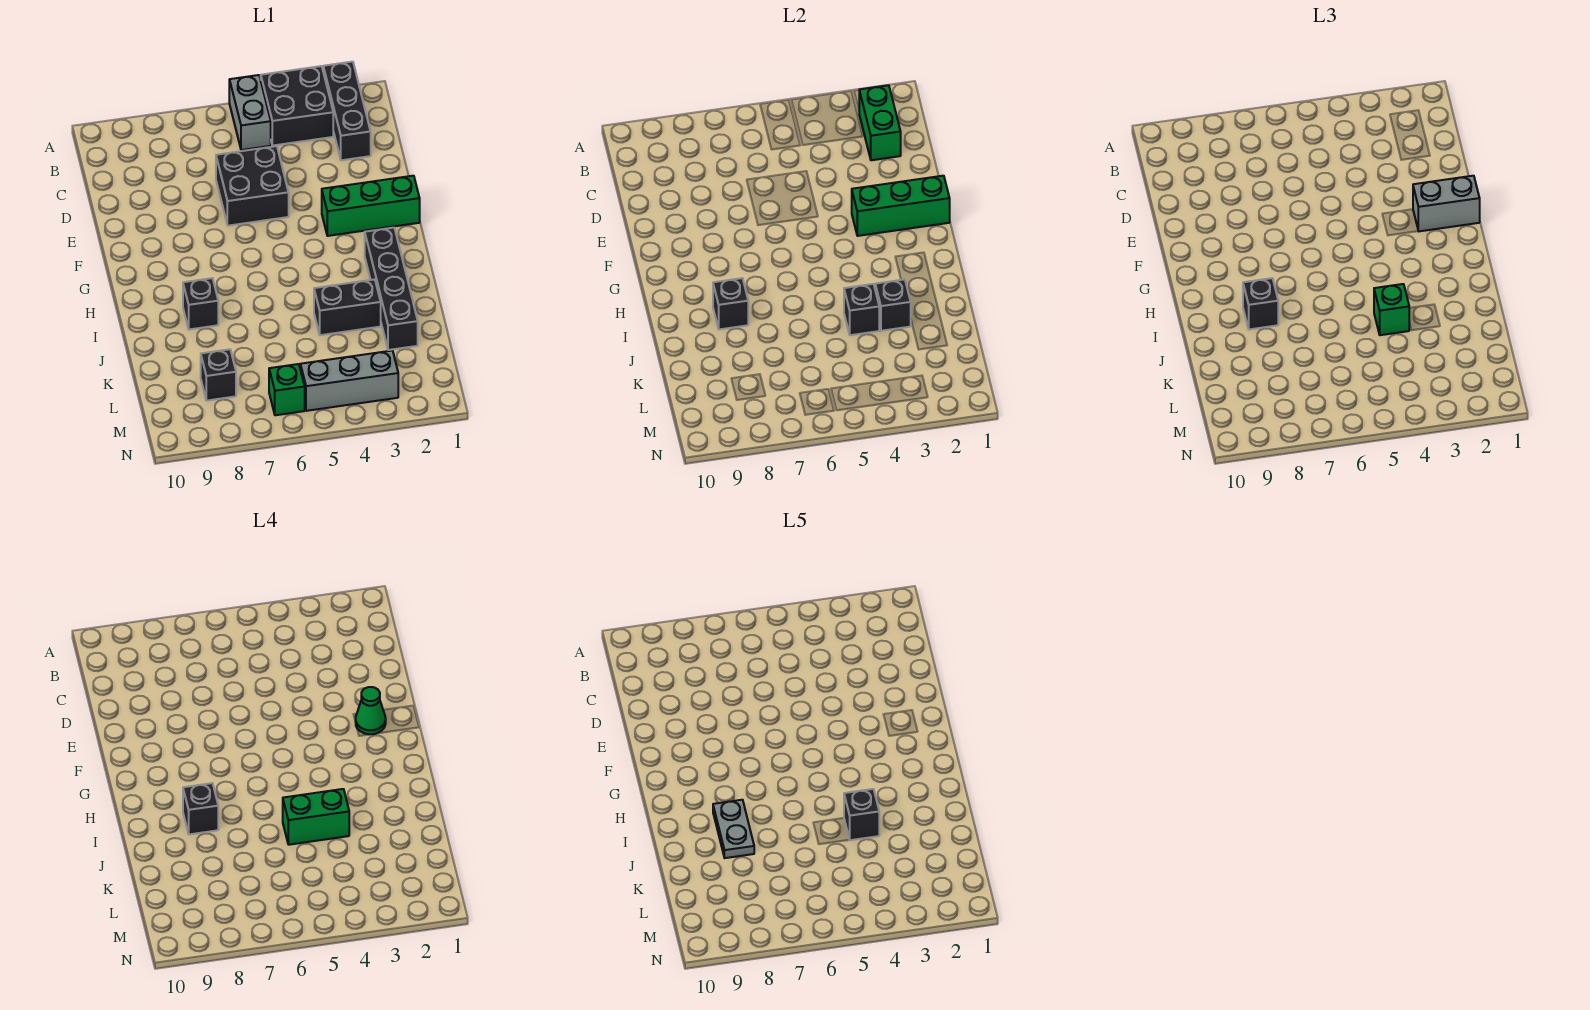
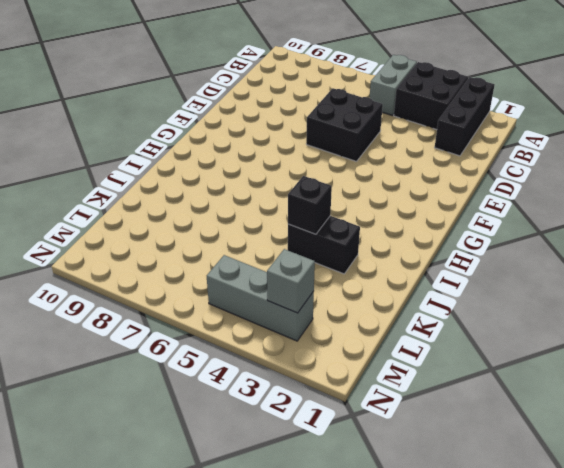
grey 1x1 brick [267,249,315,313] -> none
none -> green 1x3 brick [322,176,420,236]
none -> black 1x4 brick [365,228,418,350]
none -> black 1x1 brick [183,278,218,329]

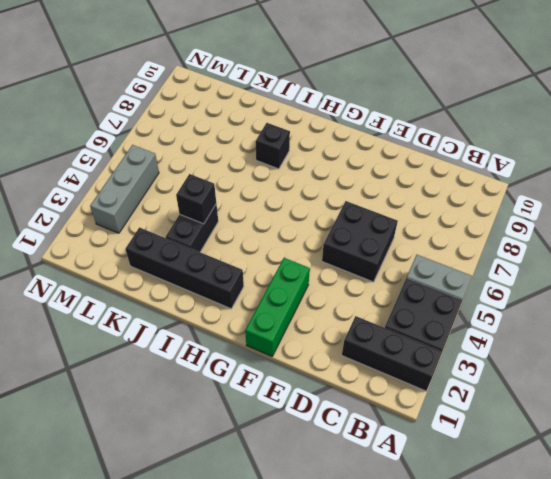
none -> black 1x1 brick [201,349,236,401]
none -> green 1x1 brick [269,364,305,415]
none -> green 1x2 brick [859,85,901,160]

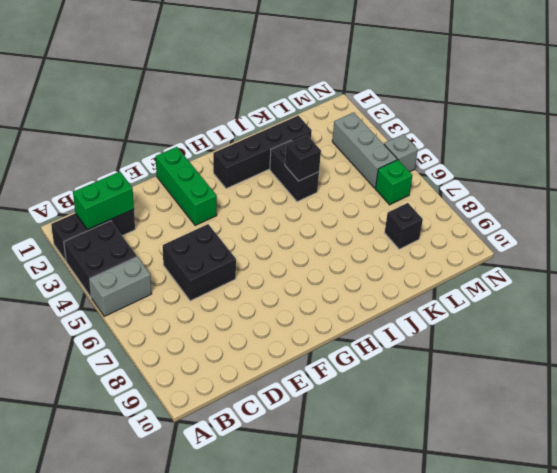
grey 1x1 brick [384,134,418,172] -> none
none -> black 1x1 brick [183,278,218,329]
none -> green 1x3 brick [852,176,950,236]
none -> black 1x1 brick [713,278,748,329]

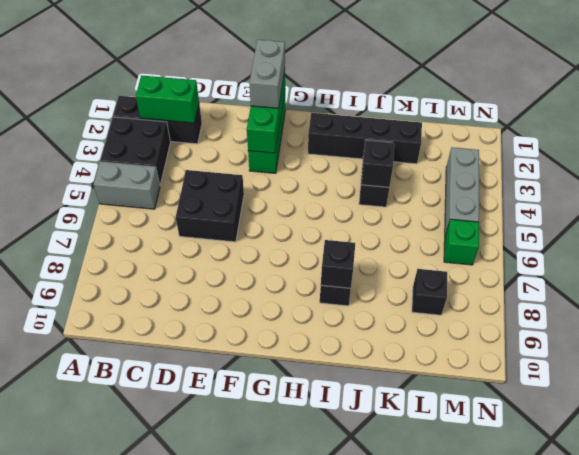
none -> black 1x1 brick [875,279,911,331]
none -> black 1x1 brick [1243,278,1278,329]
none -> green 1x1 brick [1374,284,1409,335]

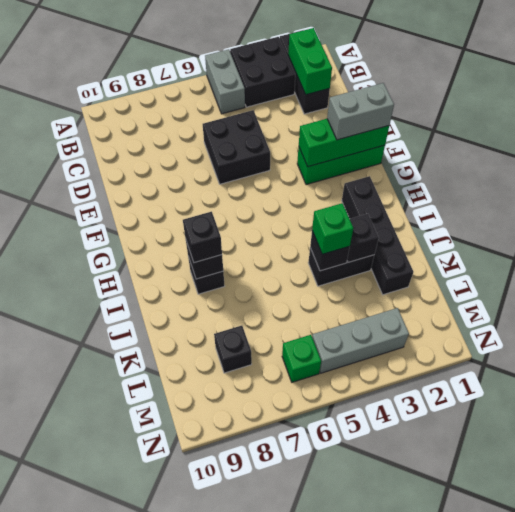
none -> green 1x1 cone [356,687,386,734]
none -> black 1x1 brick [183,783,218,834]
none -> green 1x2 brick [283,789,349,845]

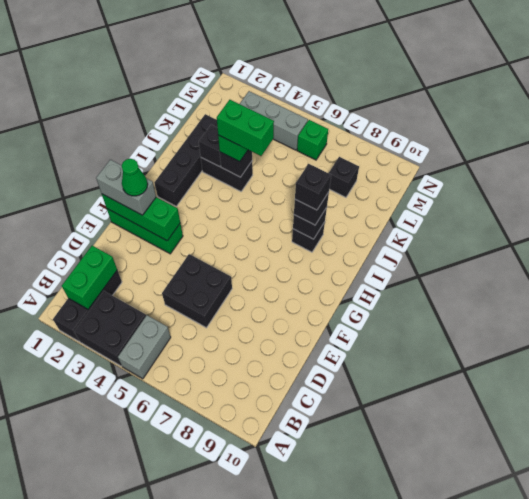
none -> grey 1x2 plate [713,800,754,858]
none -> black 1x1 brick [844,789,879,840]

